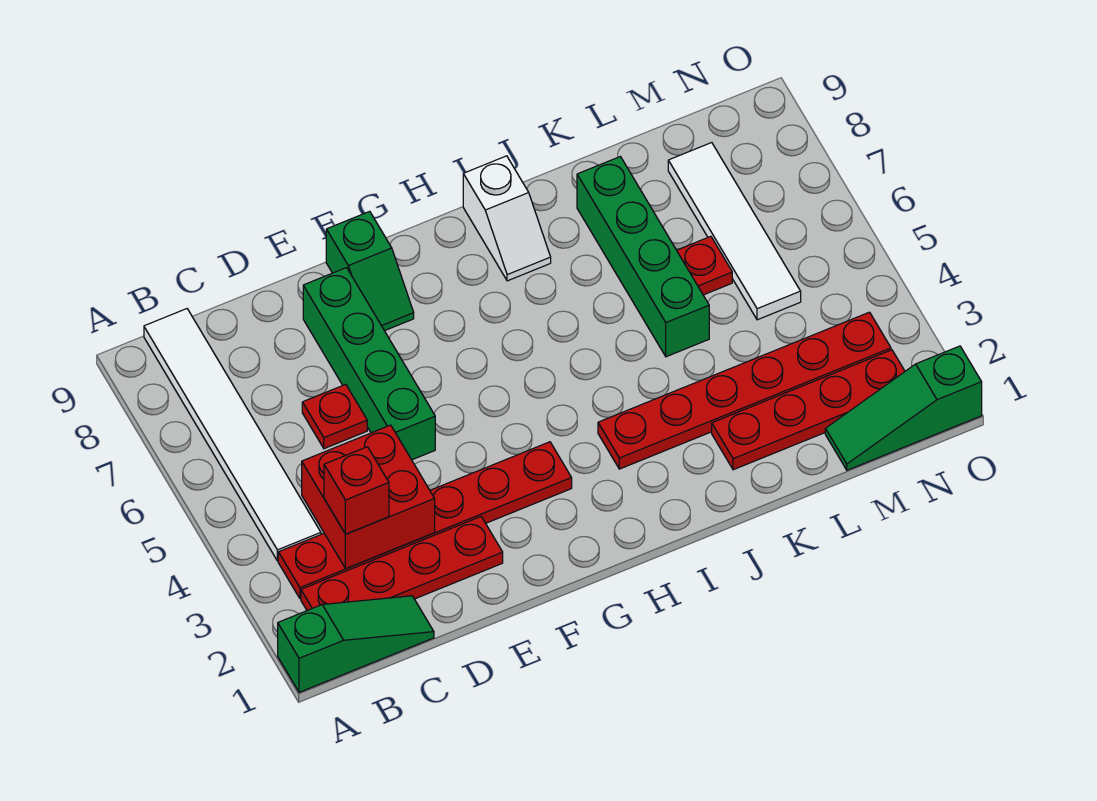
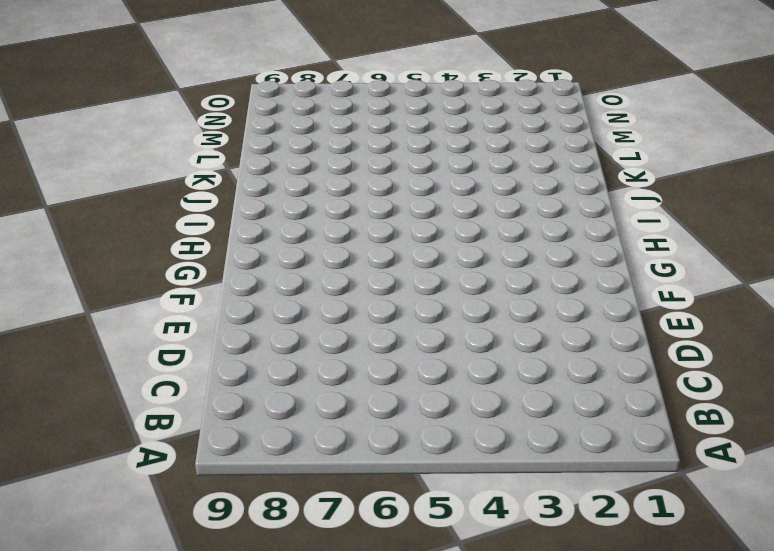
none -> green 1x3 slope [278,596,434,692]
none -> red 1x4 plate [301,517,503,611]
none -> red 1x6 plate [278,442,572,599]

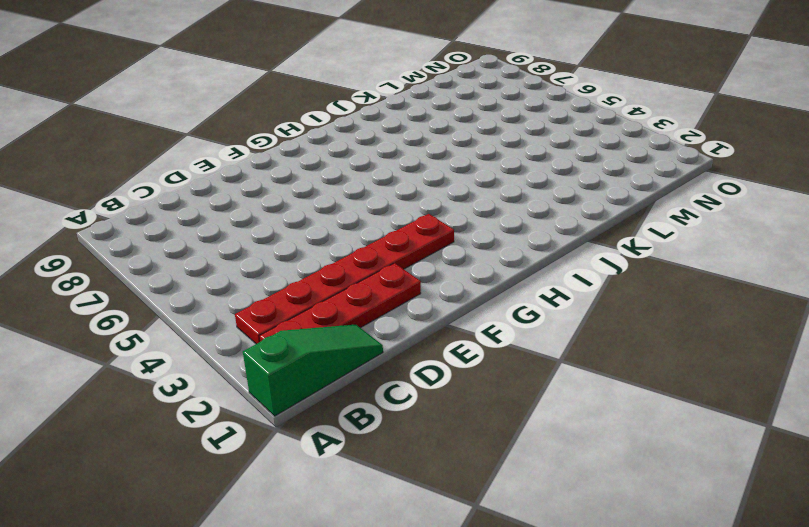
none -> white 1x6 tile [144,309,321,561]
none -> red 1x1 plate [302,384,367,449]
none -> green 1x4 brick [303,268,435,460]

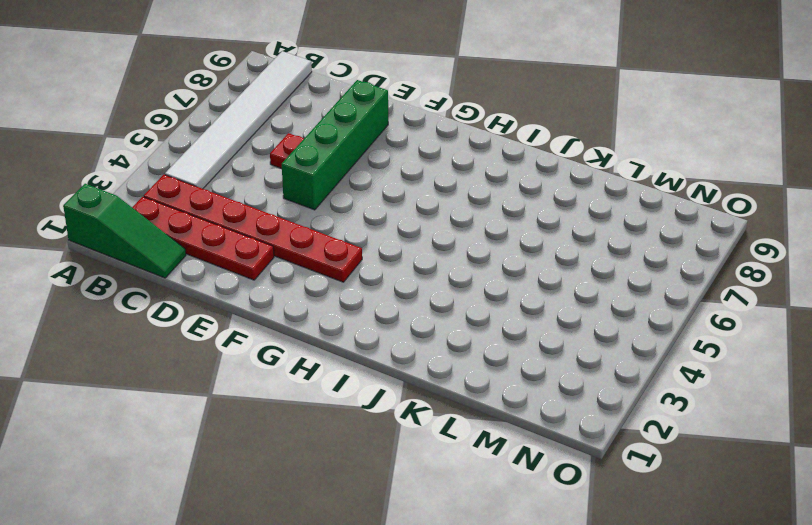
none -> green 1x2 slope [326,211,414,331]
none -> red 1x6 plate [598,312,891,469]
none -> white 1x2 slope [463,156,551,281]

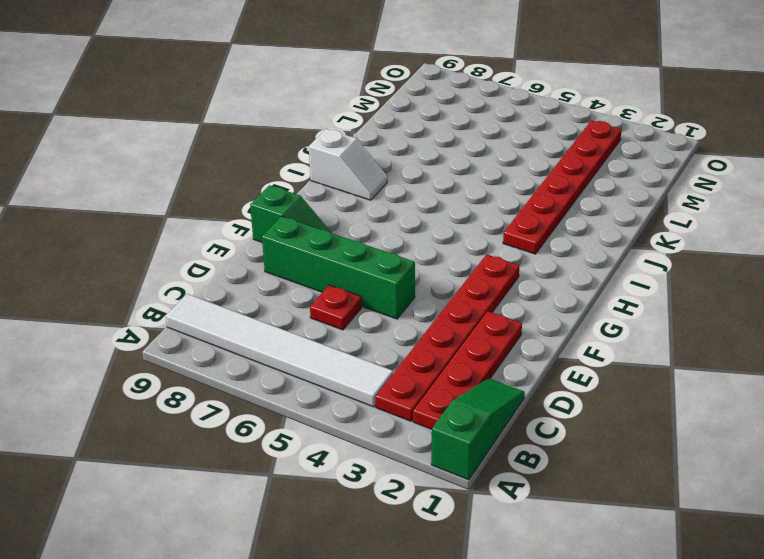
none -> red 1x4 plate [712,350,905,470]
none -> green 1x4 brick [577,157,709,357]
none -> red 1x1 plate [677,236,732,295]

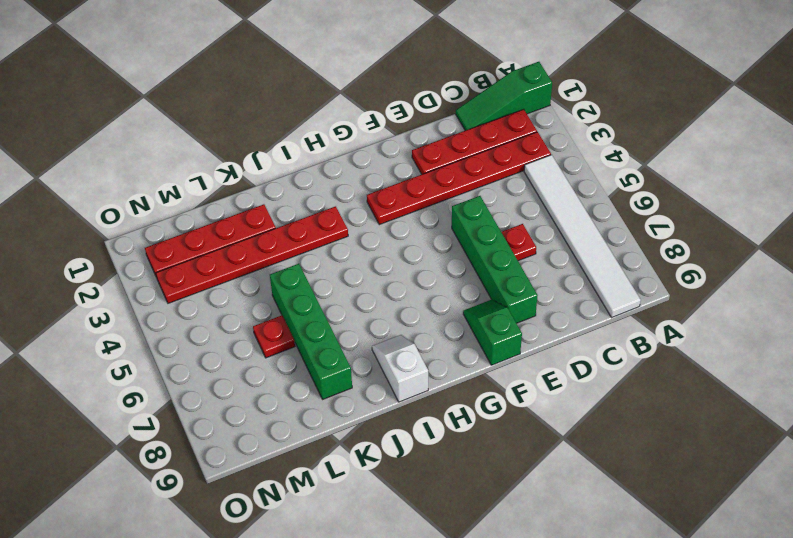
none -> green 1x3 slope [825,346,982,470]
none -> white 1x4 tile [668,143,801,320]
none -> red 2x2 brick [302,425,435,569]

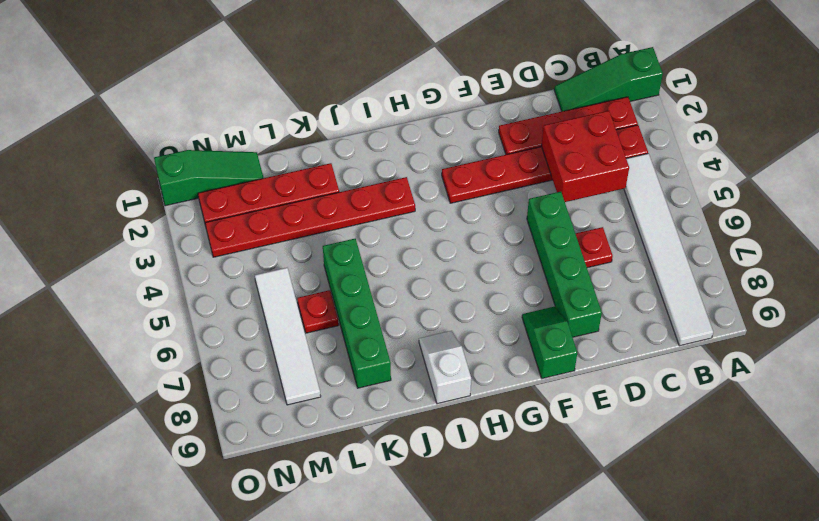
none -> red 1x1 brick [324,447,389,534]

